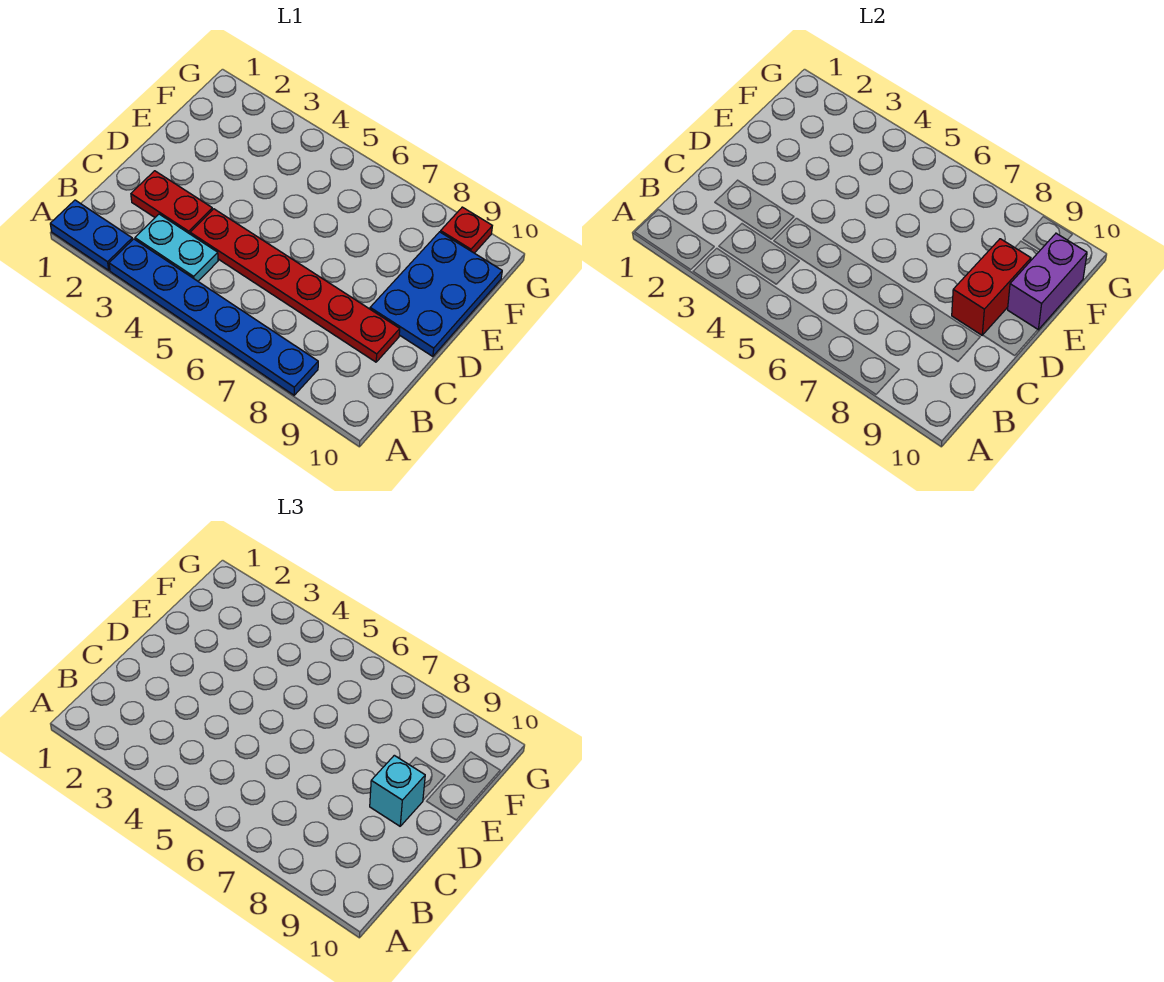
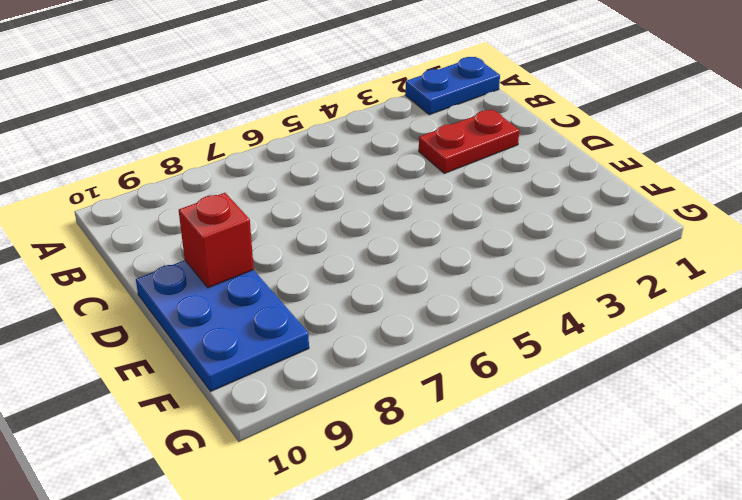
red 1x1 brick [179,193,254,288] -> red 1x2 brick [952,239,1031,335]
none -> blue 1x6 plate [109,239,318,395]
none -> cyan 1x2 plate [135,214,218,281]

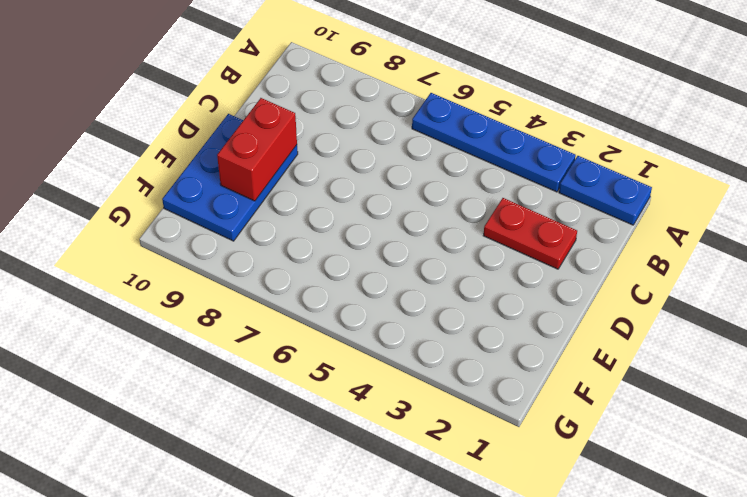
blue 1x4 plate [412,93,576,192] -> blue 1x6 plate [109,239,318,395]
none -> cyan 1x2 plate [135,214,218,281]
none -> red 1x6 plate [190,209,400,362]

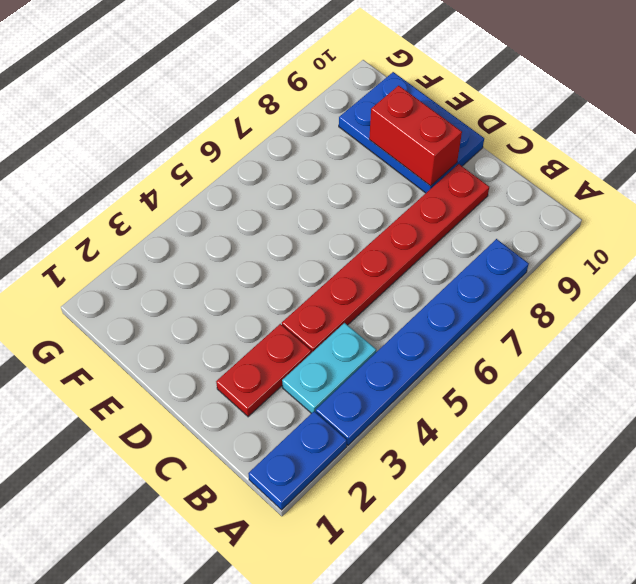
none -> red 1x1 plate [441,207,492,253]
none -> purple 1x2 brick [1008,233,1087,330]

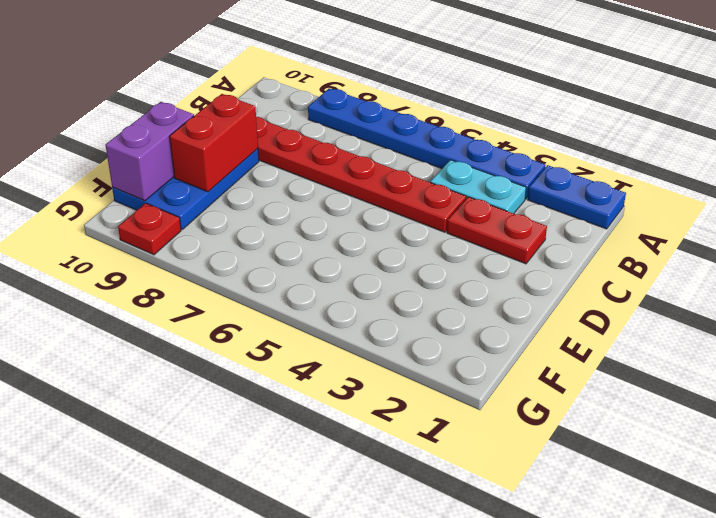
none -> cyan 1x1 brick [370,755,425,826]

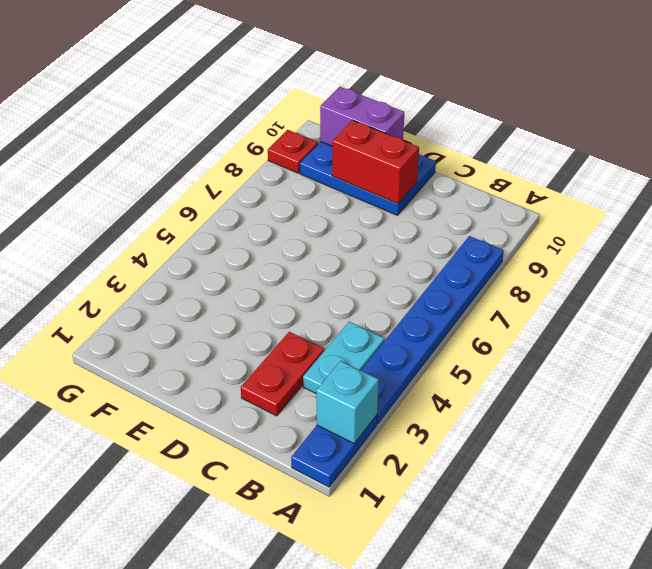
cyan 1x1 brick [316,361,379,443] -> cyan 1x1 brick moved to [370,755,425,826]
none -> red 1x6 plate [190,209,400,362]

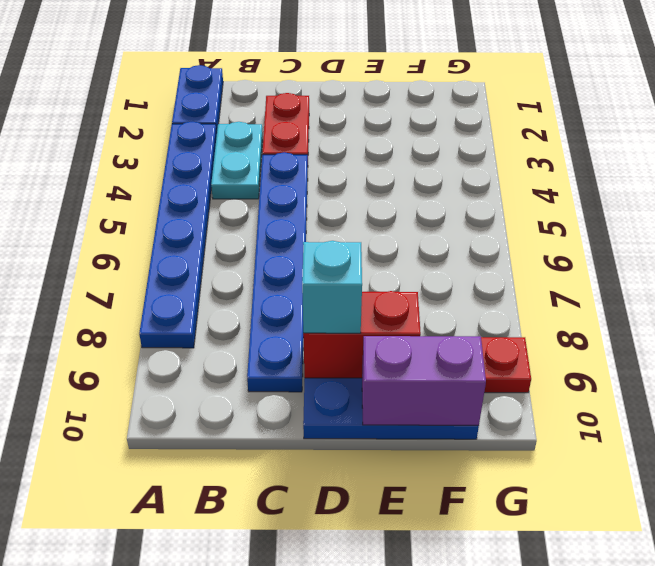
blue 1x6 plate [247,152,308,392] -> red 1x6 plate [190,209,400,362]

